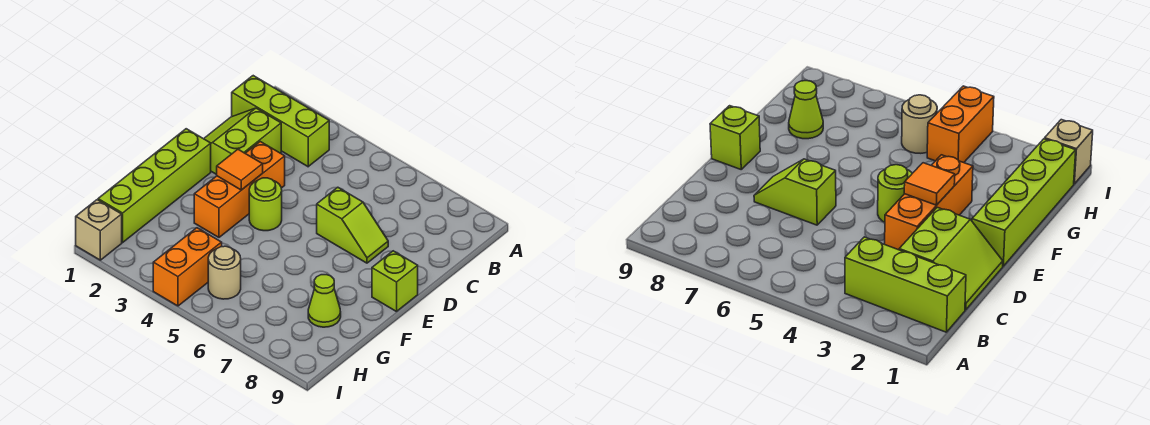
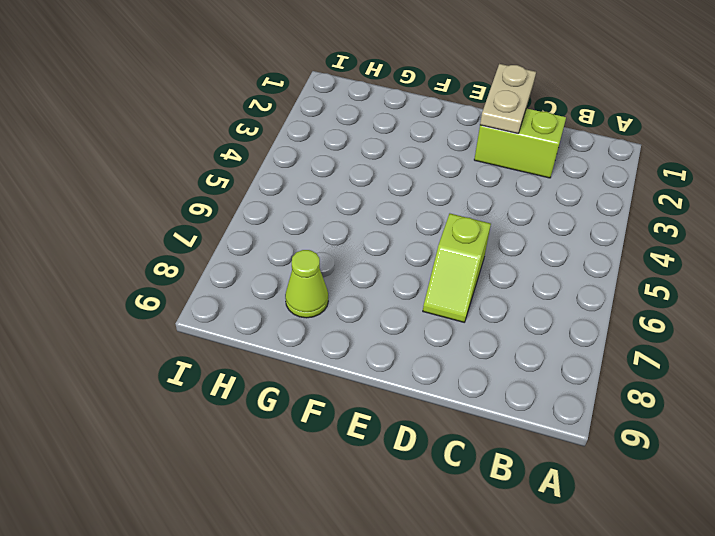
tan 1x2 plate [480,64,536,133] -> none
none -> lime 1x3 brick [232,76,329,167]
none -> orange 1x3 brick [194,142,285,237]
none -> lime 1x4 brick [98,129,211,242]

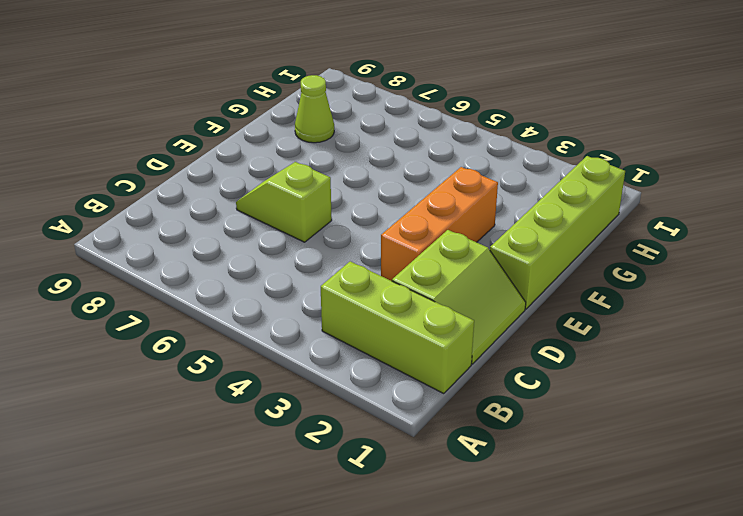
none -> lime 1x1 round brick [249,178,282,231]
none -> lime 1x1 brick [372,251,418,312]
none -> orange 1x2 brick [153,228,222,306]

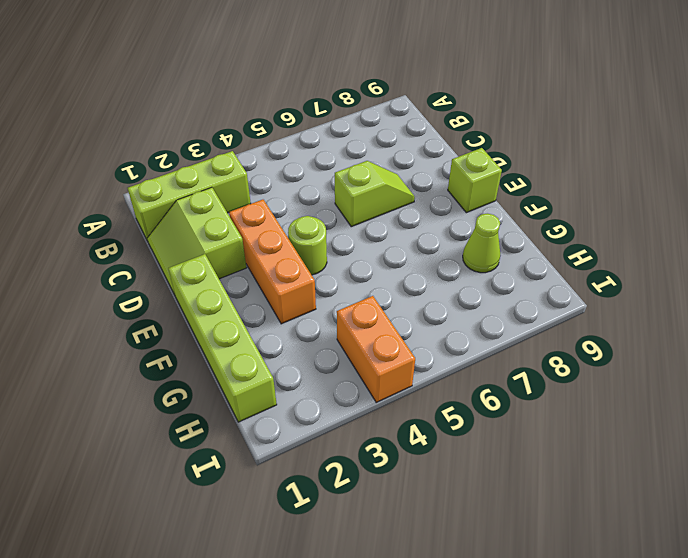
none -> tan 1x1 round brick [208,246,241,299]
none -> tan 1x1 brick [76,200,122,260]
none -> orange 1x1 tile [217,149,263,190]

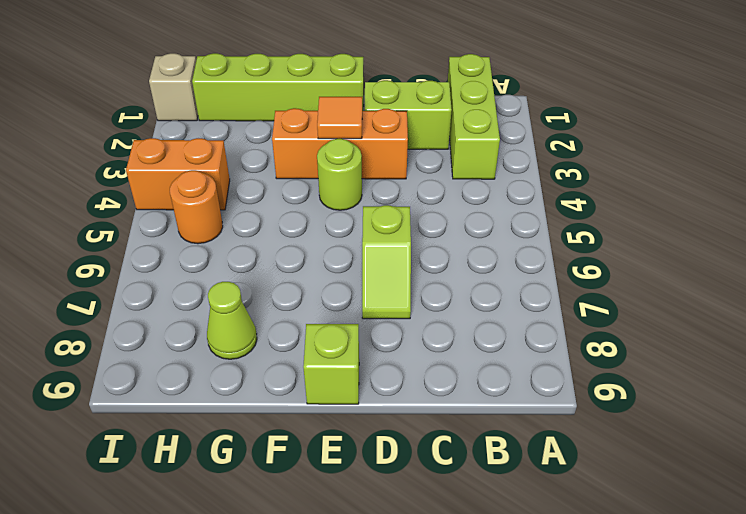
orange 1x1 round brick [170,170,223,244] -> tan 1x1 round brick [208,246,241,299]

